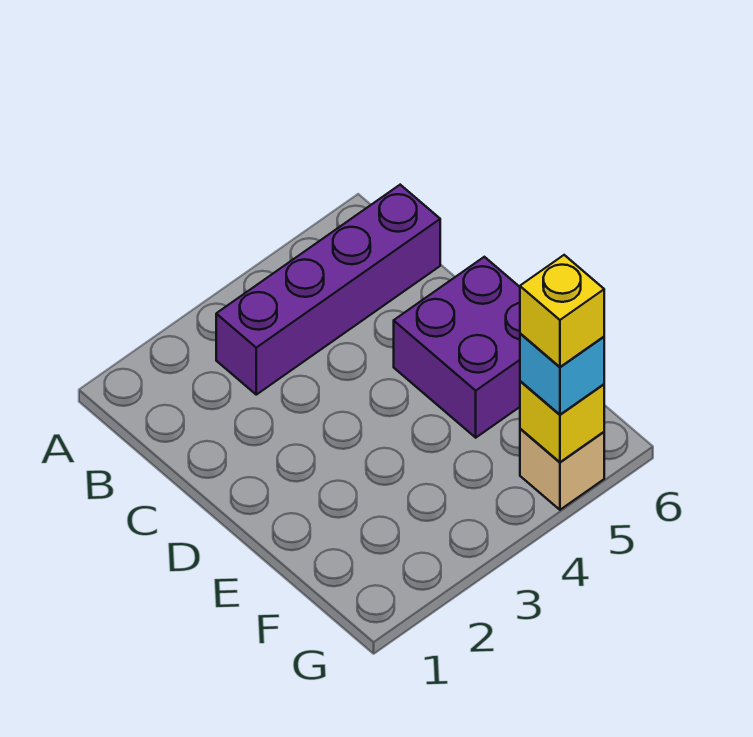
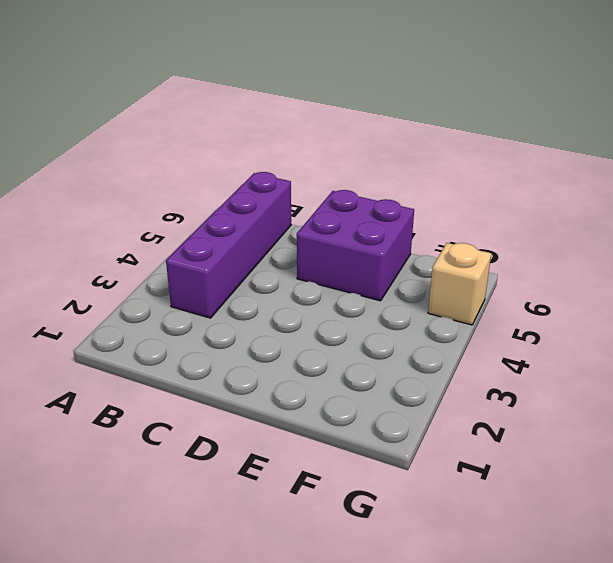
none -> yellow 1x1 brick [520,381,604,462]
none -> cyan 1x1 brick [520,333,604,415]

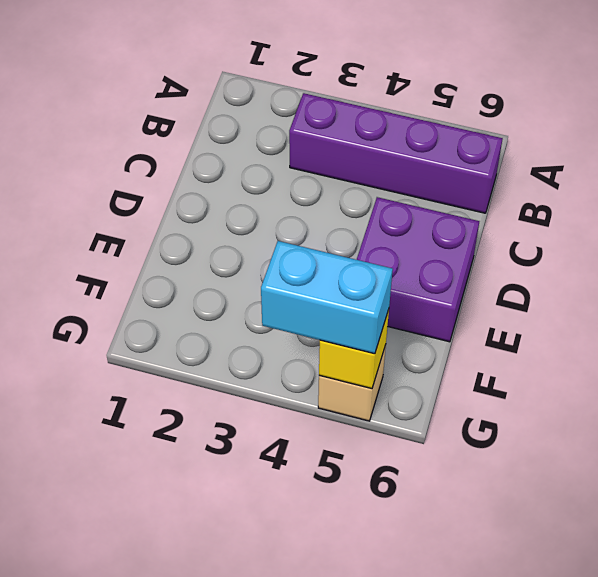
cyan 1x2 brick [261,241,393,354] -> cyan 1x1 brick [520,333,604,415]
none -> yellow 1x1 brick [520,255,604,367]

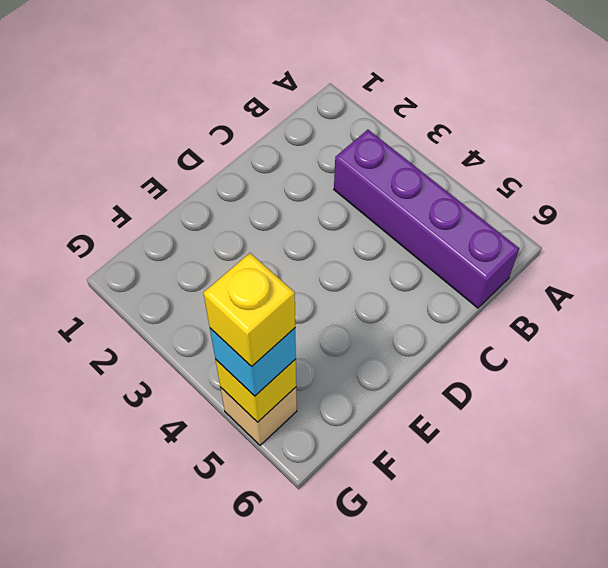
none -> purple 2x2 brick [394,257,520,438]

